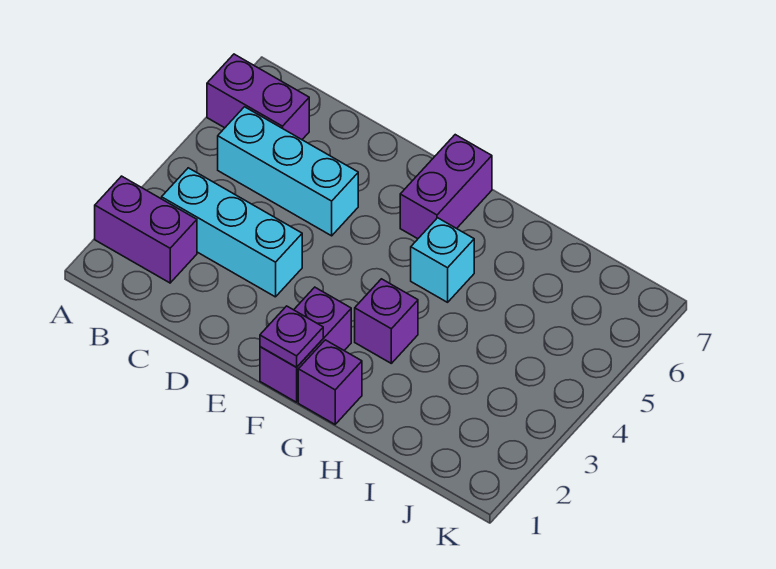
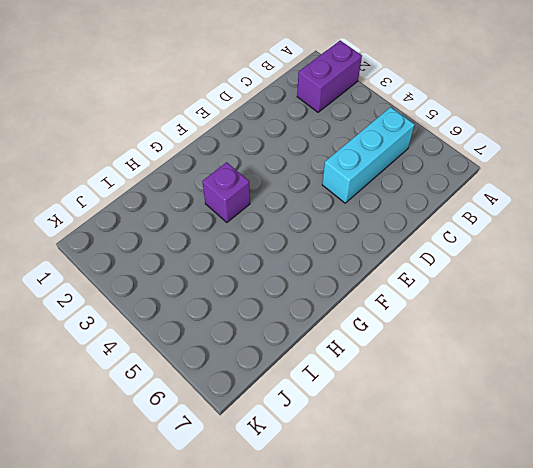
none -> purple 1x2 brick [207,54,309,139]
none -> cyan 1x3 brick [162,168,302,297]

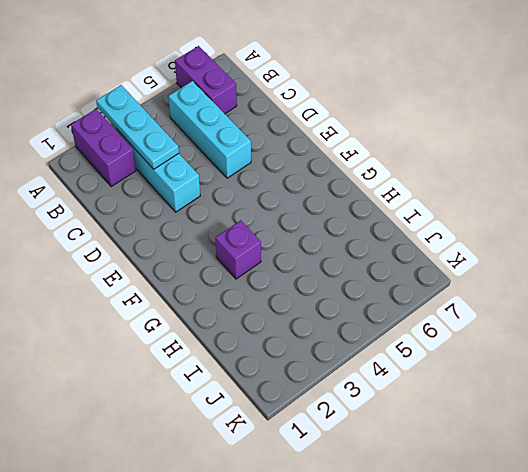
cyan 1x3 plate [96,85,179,169] -> none
none -> purple 1x2 brick [260,287,351,402]
none -> purple 1x2 brick [400,135,492,239]

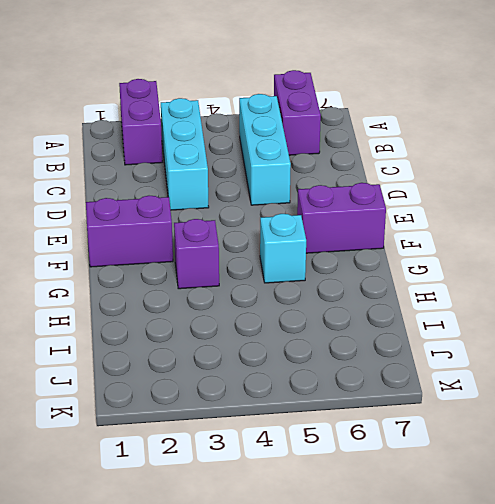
none -> purple 1x1 brick [298,340,362,424]
none -> purple 1x1 plate [260,306,323,367]

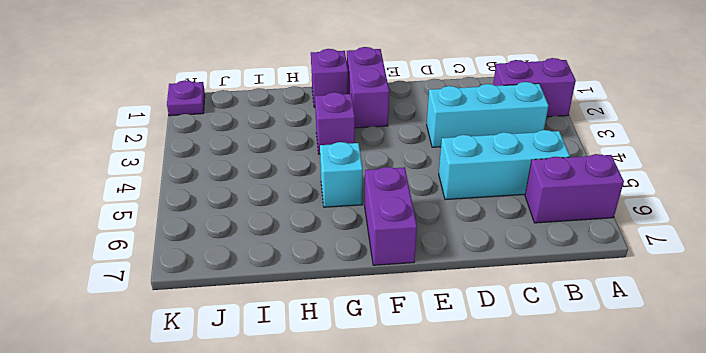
purple 1x1 plate [167,80,205,116] -> purple 1x1 plate moved to [260,306,323,367]

